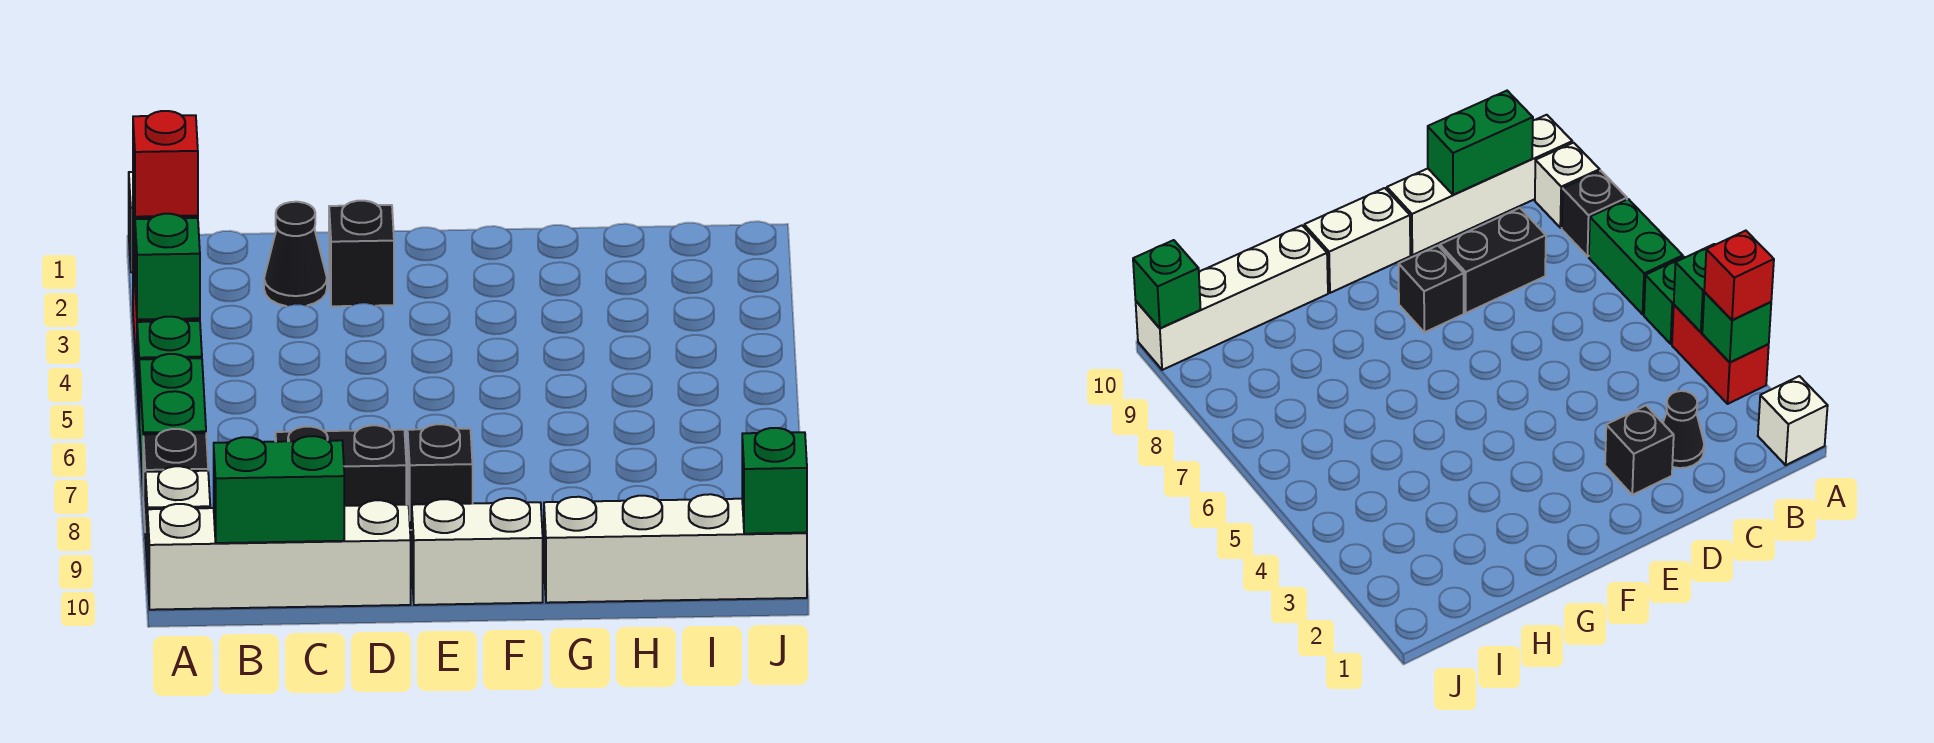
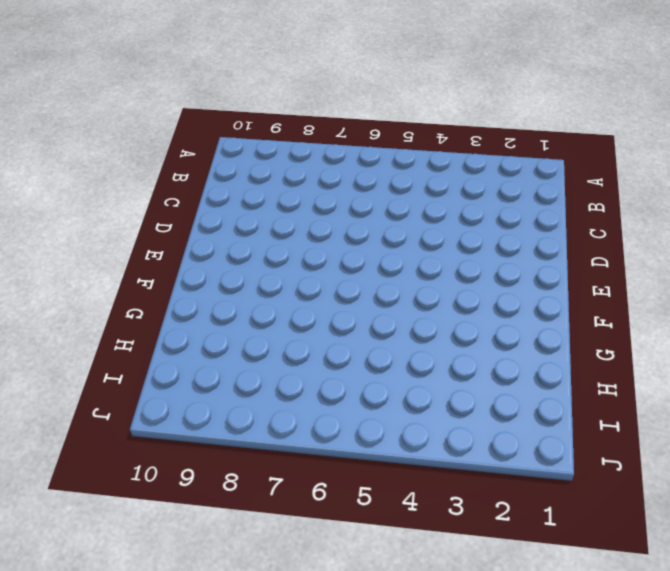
none -> white 1x1 brick [1758,376,1828,465]
none -> red 1x2 brick [1672,305,1769,404]
none -> green 1x1 brick [137,317,202,412]

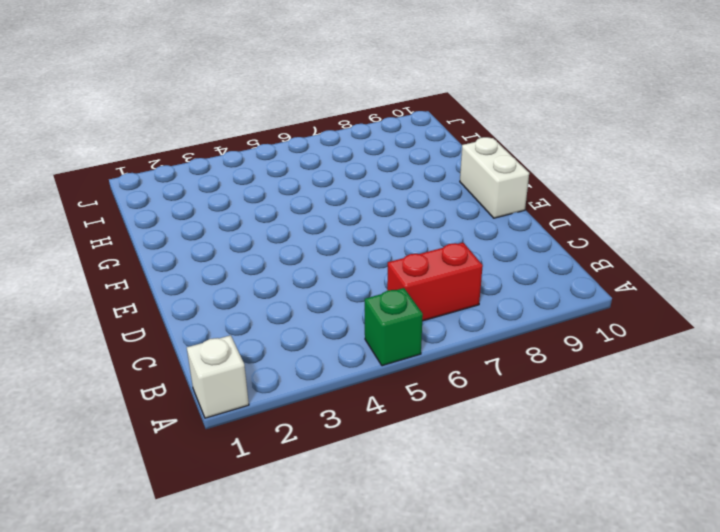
red 1x2 brick [387,243,483,321] -> red 1x2 brick moved to [1672,305,1769,404]
none -> green 1x2 brick [139,354,206,484]
none -> black 1x1 brick [143,429,208,520]
none -> white 1x1 brick [145,466,210,556]

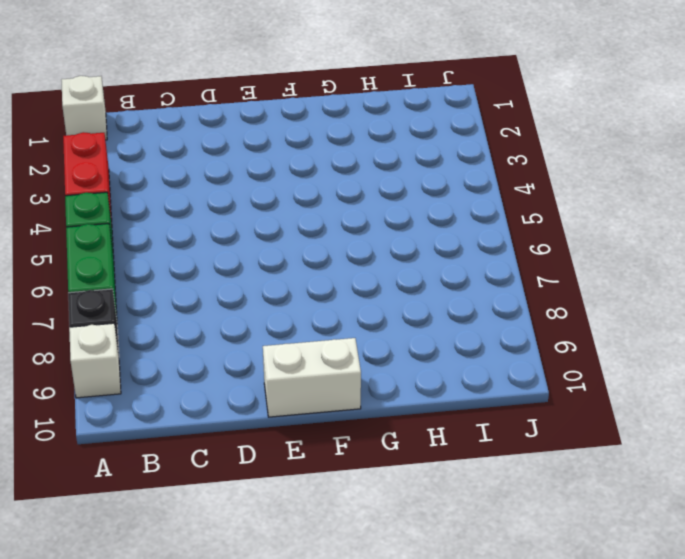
none -> white 1x4 brick [147,500,411,610]
none -> black 1x1 cone [264,202,327,306]
none -> black 1x2 brick [275,425,406,506]

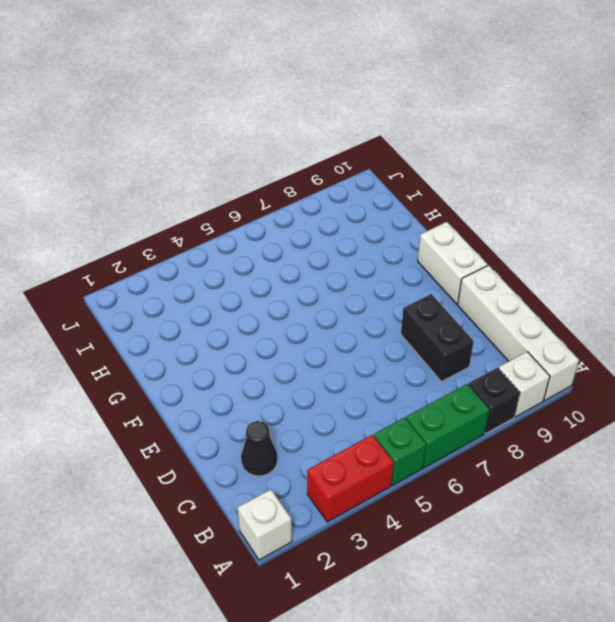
none -> black 1x1 brick [329,201,394,306]
none -> black 1x1 brick [408,424,473,530]
none -> white 1x4 brick [544,494,807,603]

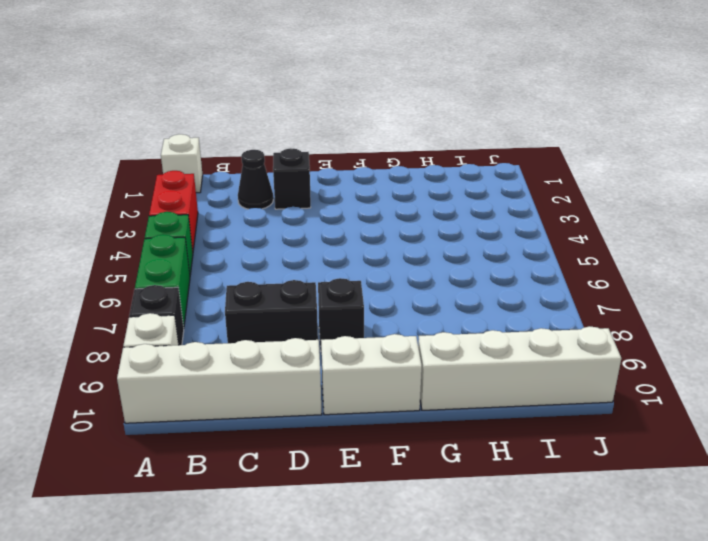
none -> green 1x1 brick [1702,292,1771,362]
none -> green 1x1 brick [135,214,200,319]
none -> green 1x2 brick [214,436,344,543]

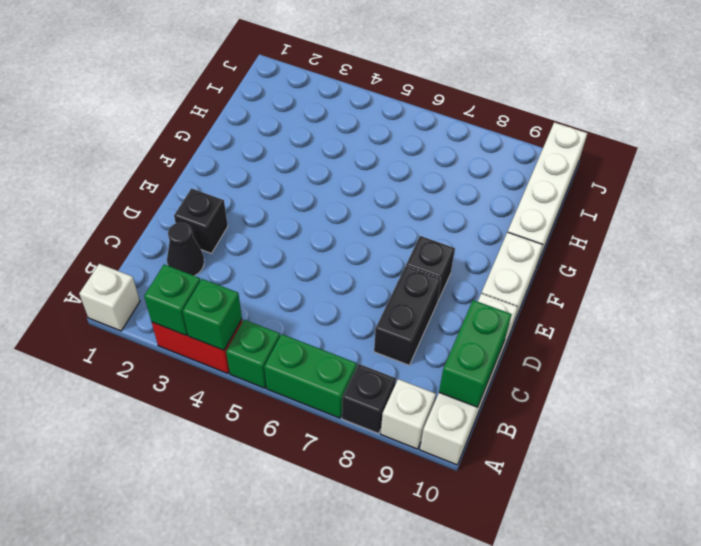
none -> green 1x1 brick [742,428,807,534]
none -> red 1x1 brick [133,111,198,217]

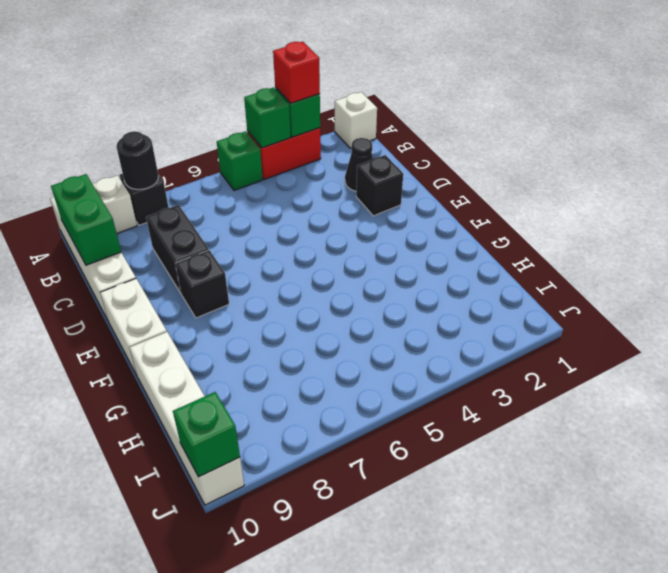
black 1x1 round brick [116,131,158,190] -> none
none -> green 1x2 brick [139,354,206,484]

